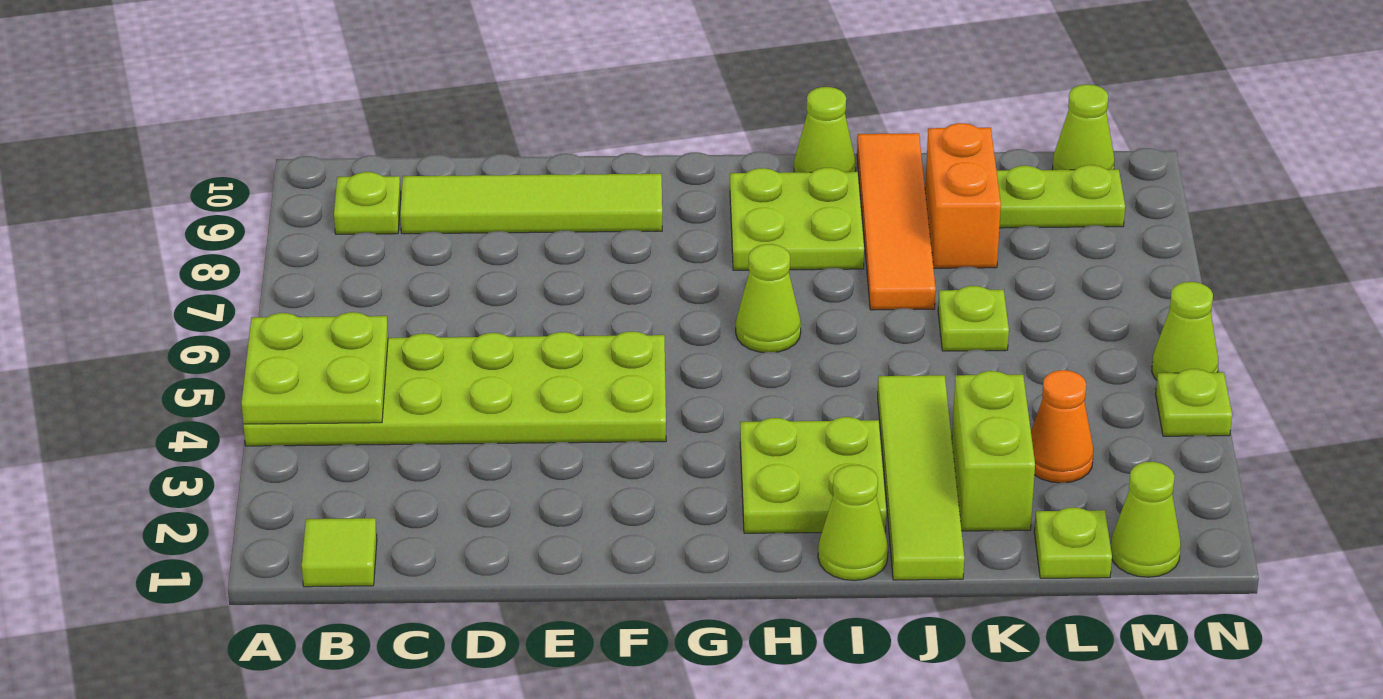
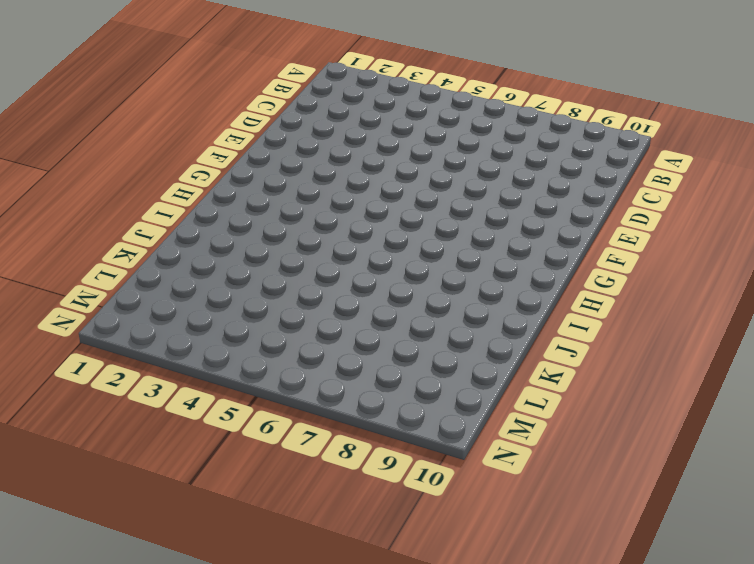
none -> lime 2x6 plate [244,332,666,446]
none -> lime 1x1 tile [302,518,377,587]
none -> lime 1x1 plate [334,172,401,234]

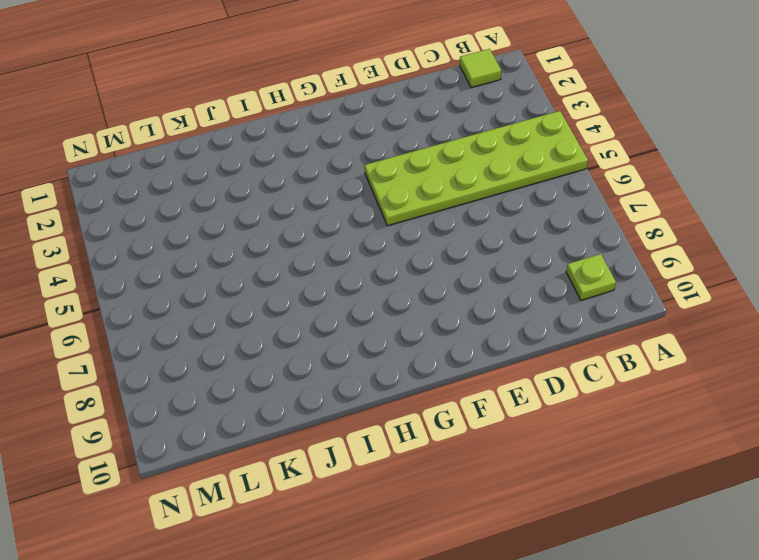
none -> lime 1x4 tile [400,174,662,234]
none -> lime 2x2 plate [740,417,886,533]
none -> lime 1x1 cone [736,244,801,352]

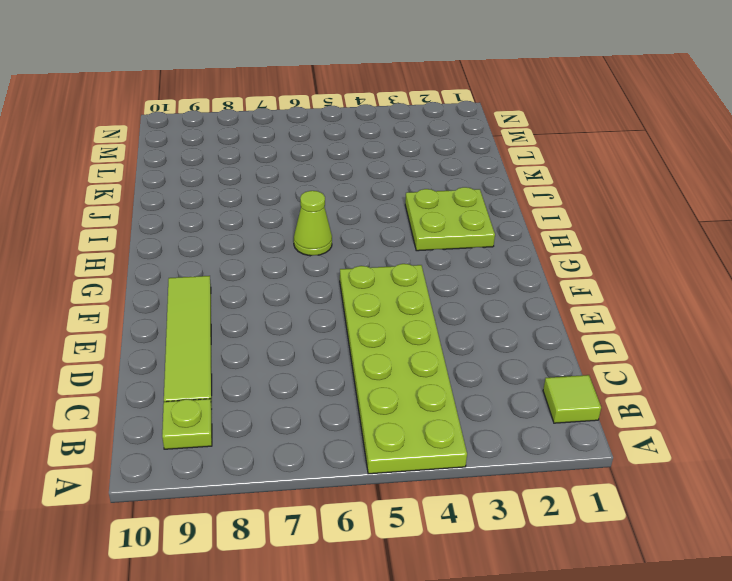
none -> lime 2x2 plate [730,168,864,270]
none -> lime 1x1 cone [818,465,888,581]
none -> lime 1x1 cone [794,87,856,172]

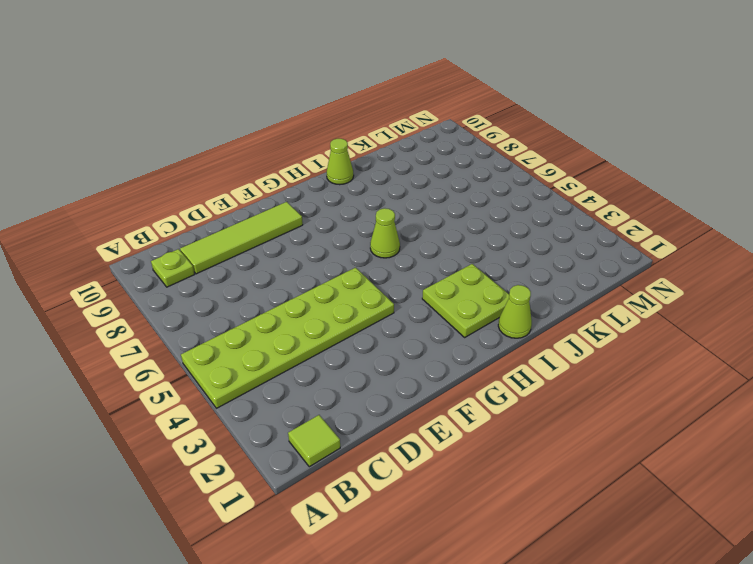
none -> lime 2x2 plate [730,168,864,270]
none -> lime 1x4 tile [878,375,964,580]
none -> orange 1x4 tile [857,133,936,310]

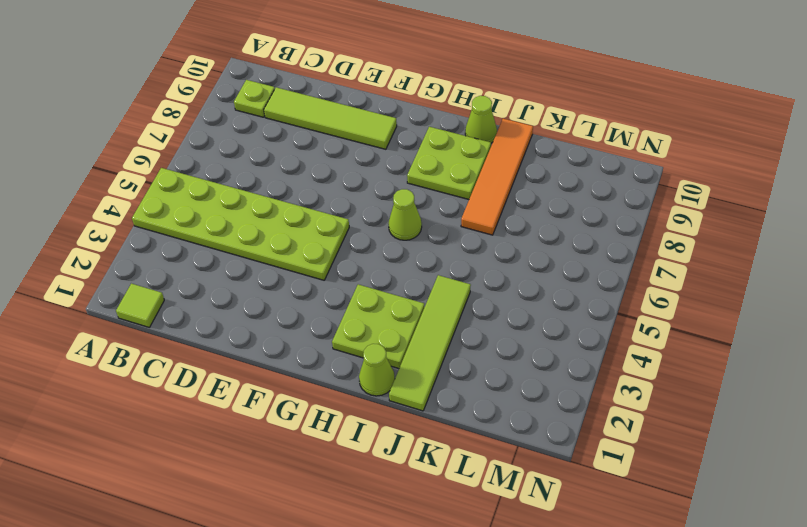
none -> lime 1x2 brick [952,371,1035,531]
none -> lime 1x1 plate [938,286,1009,351]
none -> orange 1x2 brick [925,123,1001,268]

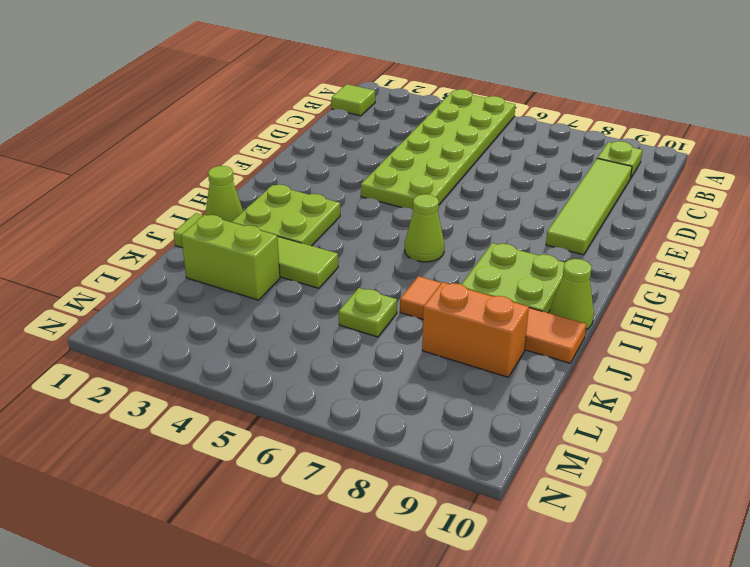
none -> lime 1x1 plate [1034,508,1112,578]
none -> orange 1x1 cone [1031,370,1094,483]
none -> lime 1x2 plate [997,165,1125,228]

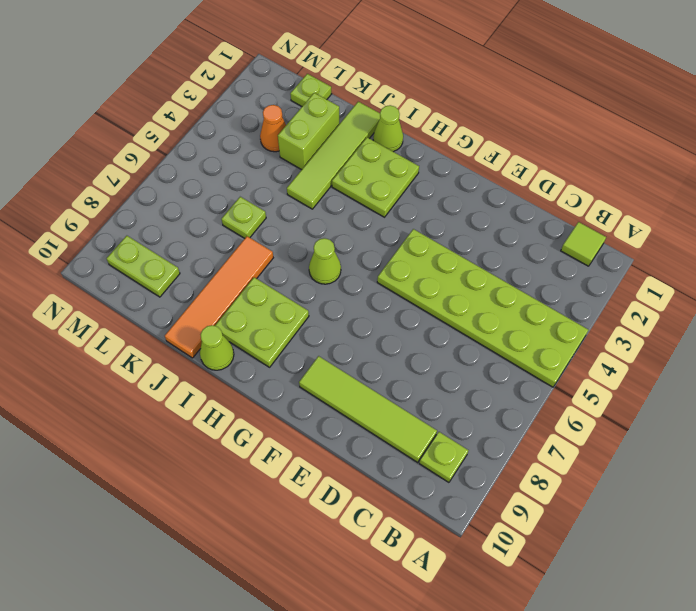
none -> orange 1x2 brick [925,123,1001,268]
none -> lime 1x1 cone [1111,462,1181,577]
none -> lime 1x1 cone [1052,85,1115,170]

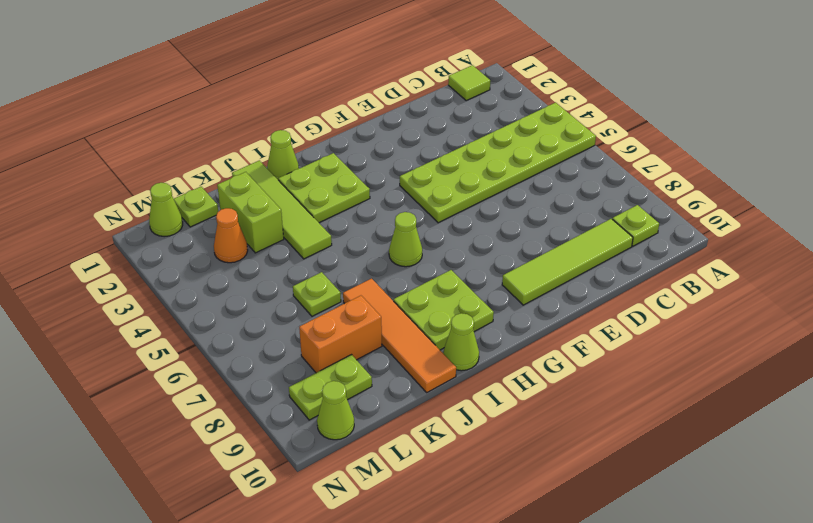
orange 1x2 brick [299,296,382,373] -> orange 1x2 brick turned to [925,123,1001,268]
none -> lime 1x1 plate [1156,369,1232,436]
none -> lime 1x1 cone [1152,282,1218,380]
none -> lime 2x2 plate [242,312,388,424]

